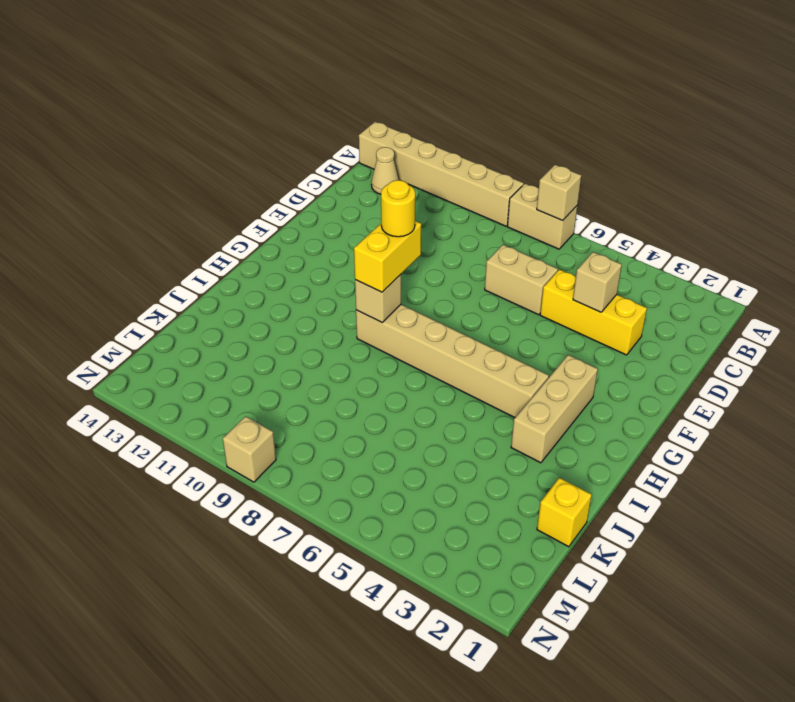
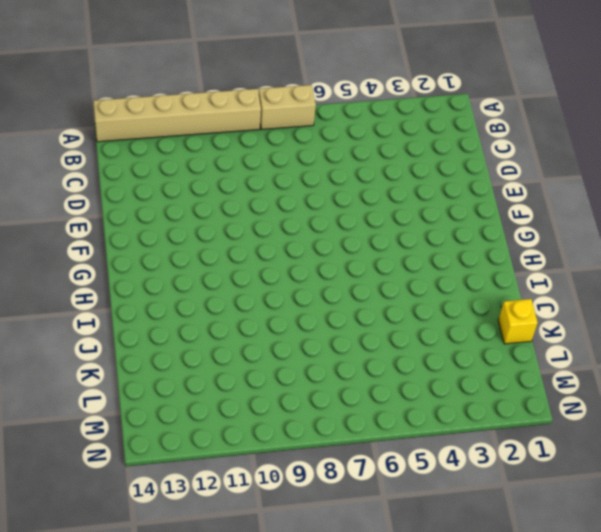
none -> tan 1x1 cone [371,147,399,194]
none -> yellow 1x3 brick [540,270,647,355]
none -> tan 1x2 brick [485,245,558,315]

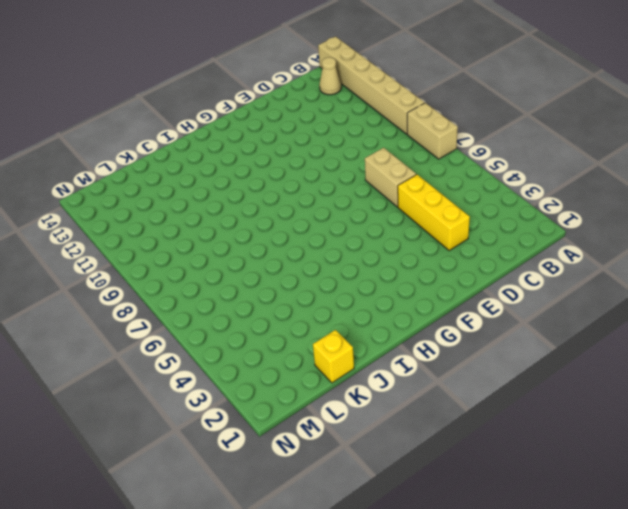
none -> tan 1x3 brick [511,355,598,463]
none -> tan 1x6 brick [356,305,549,418]
none -> tan 1x1 brick [223,416,276,482]

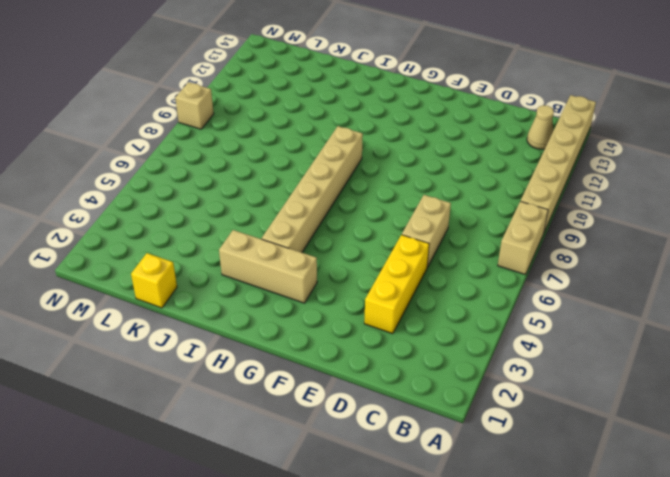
none -> tan 1x1 brick [537,165,581,220]
none -> tan 1x1 brick [573,252,622,312]
none -> tan 1x1 brick [355,275,401,322]

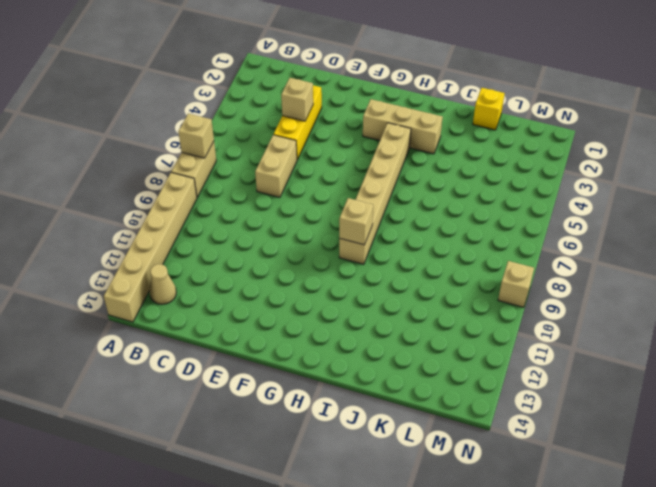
none -> yellow 1x2 brick [354,221,421,292]
none -> yellow 1x1 round brick [381,180,415,237]

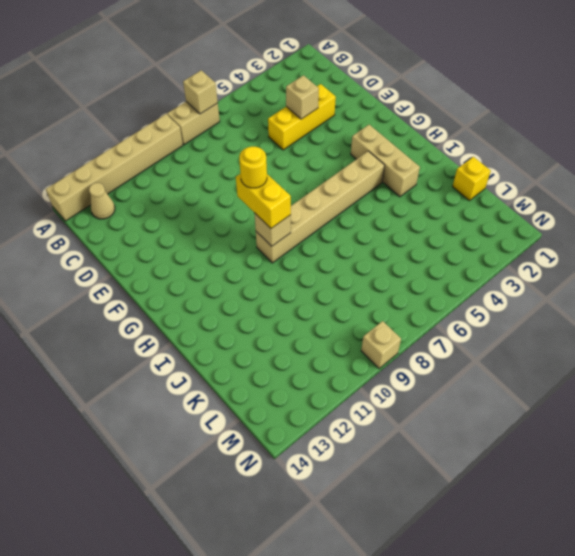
none -> tan 1x2 brick [485,245,558,315]

